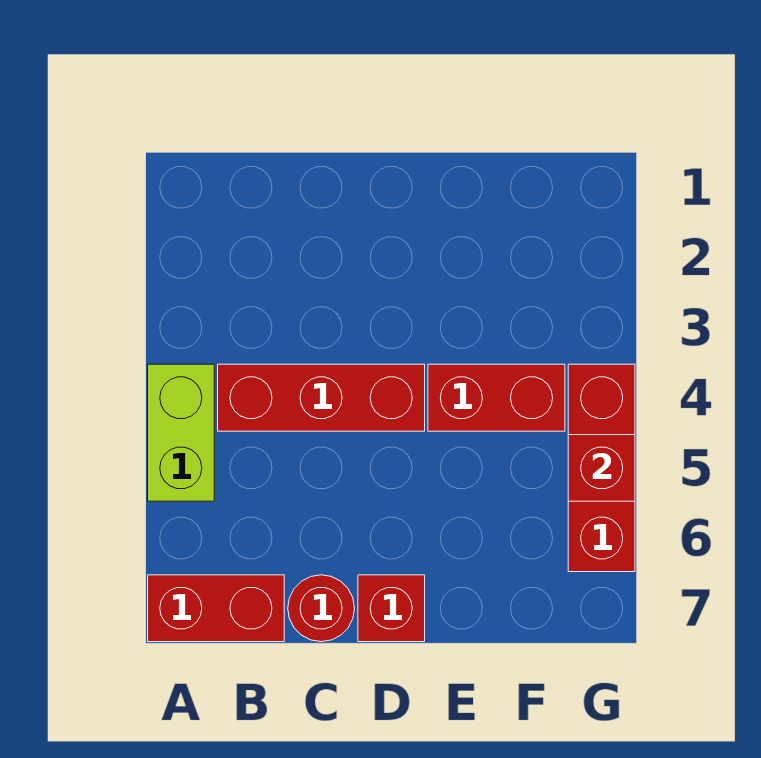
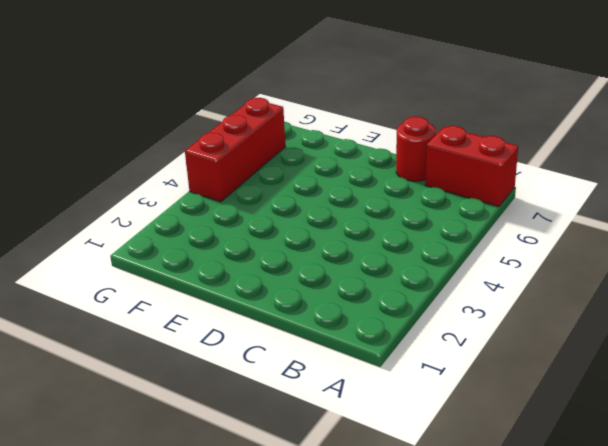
none -> lime 1x2 brick [148,364,214,501]
none -> red 1x3 brick [218,364,425,431]

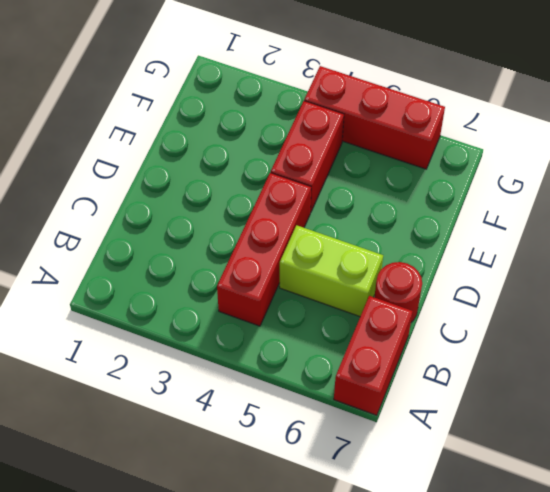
lime 1x2 brick [280,225,383,316] -> lime 1x2 brick moved to [148,364,214,501]
none -> red 1x1 brick [358,575,425,642]
none -> red 1x1 brick [568,435,635,501]

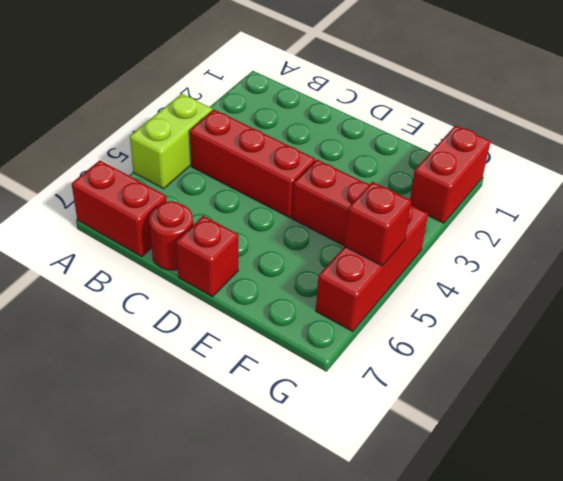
red 1x2 brick [410,125,491,223] -> none

